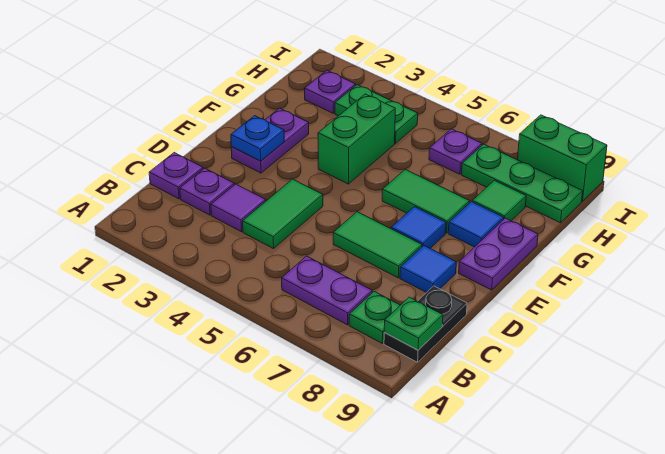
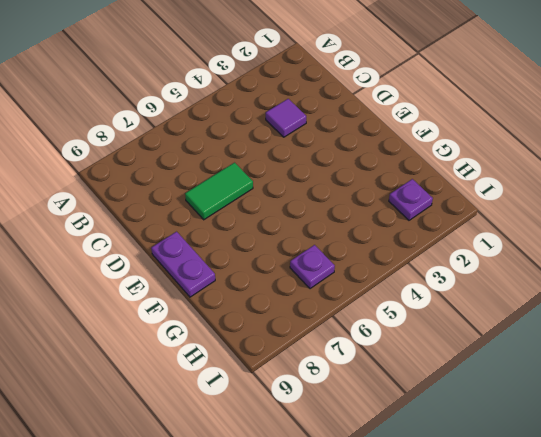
none -> purple 1x2 plate [282,256,372,325]
none -> green 1x1 plate [349,292,400,343]
none -> black 1x2 plate [384,286,467,362]

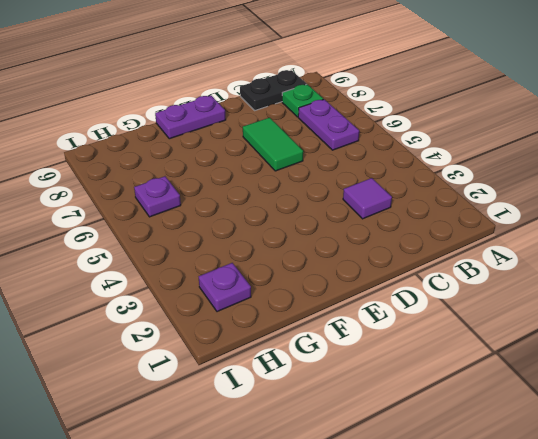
none -> purple 1x1 plate [149,153,203,199]
none -> purple 1x1 plate [180,168,234,215]
none -> green 1x2 tile [243,179,323,249]

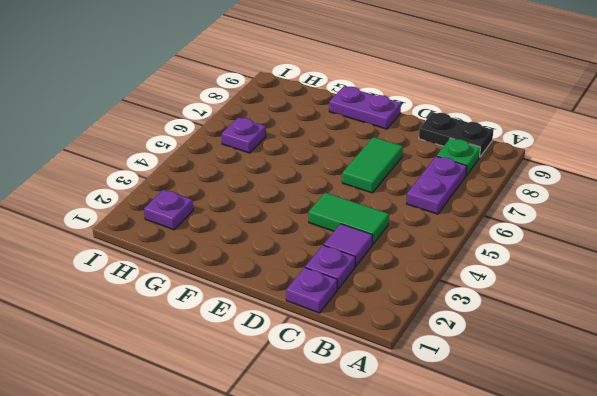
none -> blue 1x1 tile [400,246,456,293]
none -> purple 1x2 plate [231,108,309,173]
none -> blue 1x1 tile [391,207,446,248]

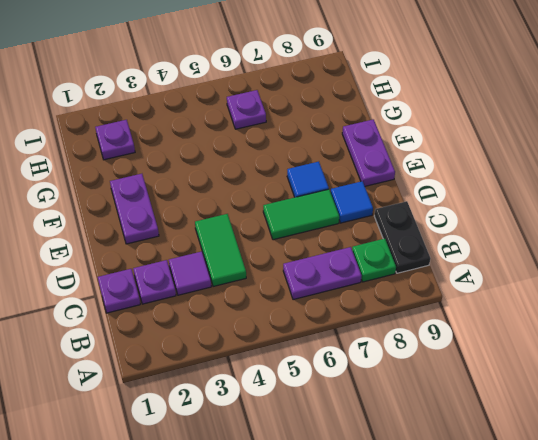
none -> green 1x2 brick [318,94,395,184]
none -> green 1x2 tile [382,169,470,233]
none -> blue 1x1 tile [448,202,504,247]

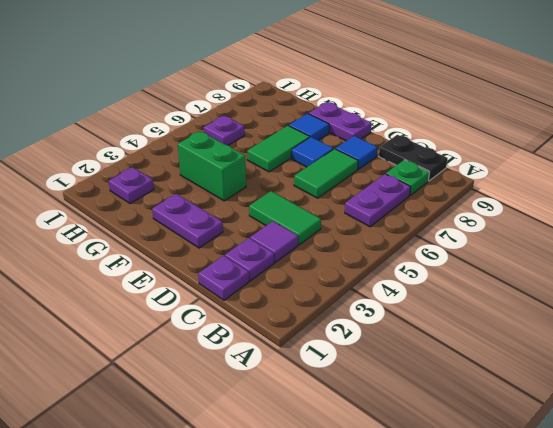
none -> green 1x1 tile [472,180,526,221]
none -> green 1x2 plate [335,85,418,143]
none -> green 1x3 plate [462,144,583,223]

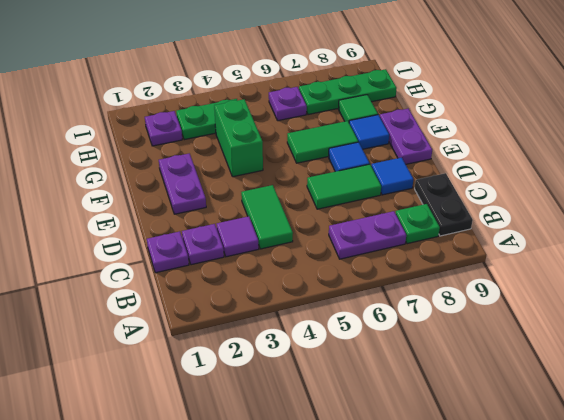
none -> green 1x2 brick [518,115,607,201]
none -> green 1x1 plate [384,297,443,350]
none -> blue 1x1 plate [231,116,284,161]

